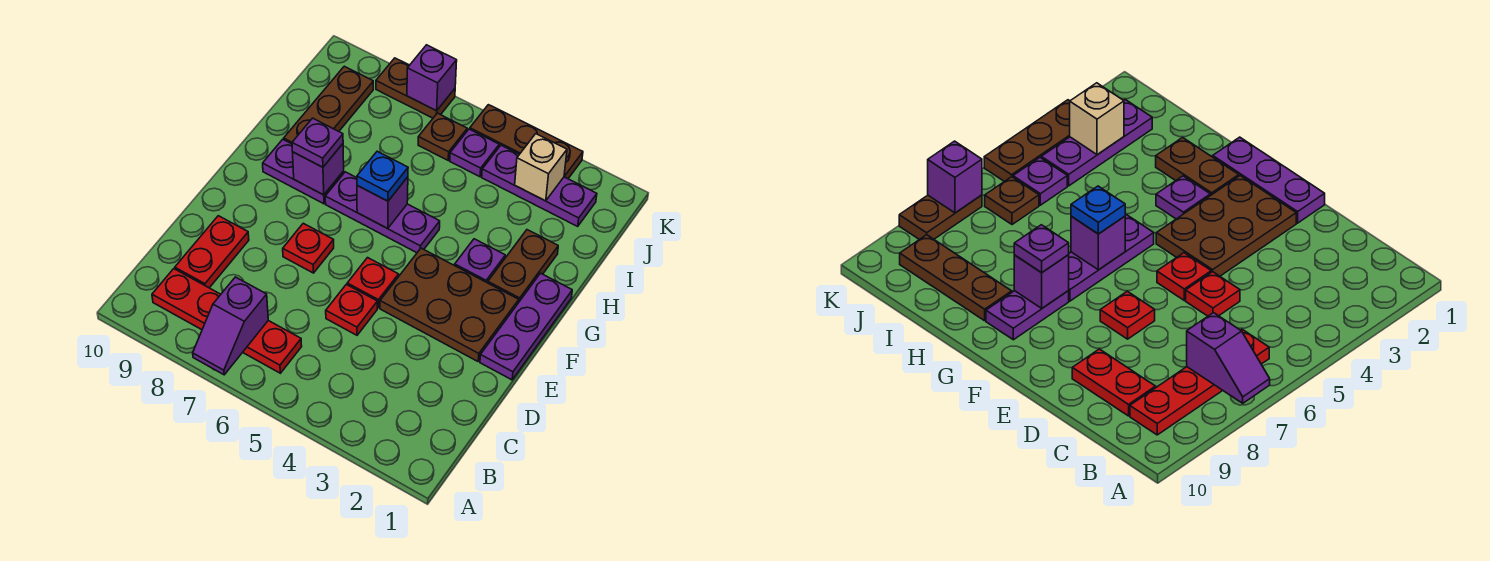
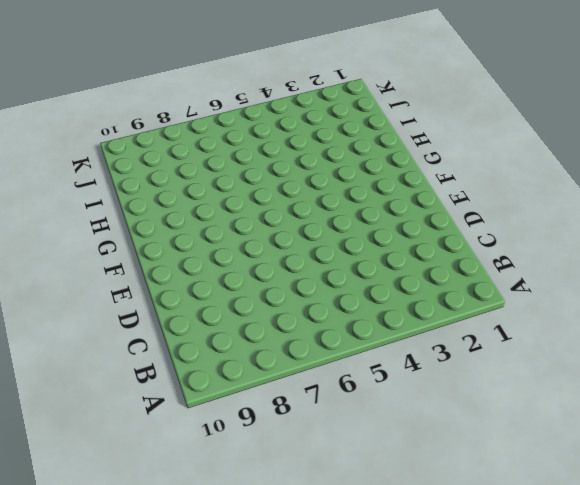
none -> red 1x4 plate [152,269,302,373]
none -> red 1x2 plate [175,216,249,288]
none -> red 1x1 plate [326,284,377,335]

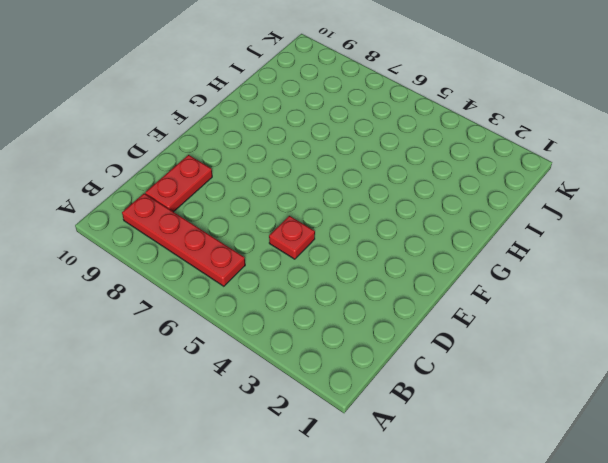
none -> purple 1x3 plate [480,273,572,380]
none -> brown 2x3 plate [380,248,519,361]
none -> red 1x1 plate [347,258,399,308]

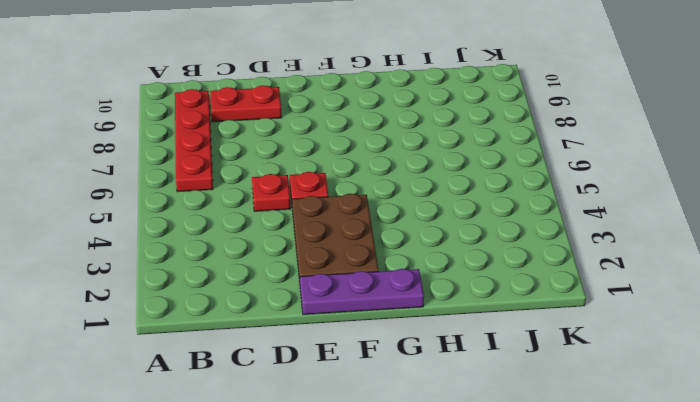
none -> red 1x1 plate [283,223,334,273]
none -> brown 1x2 plate [488,230,558,301]
none -> purple 1x1 plate [455,239,505,283]

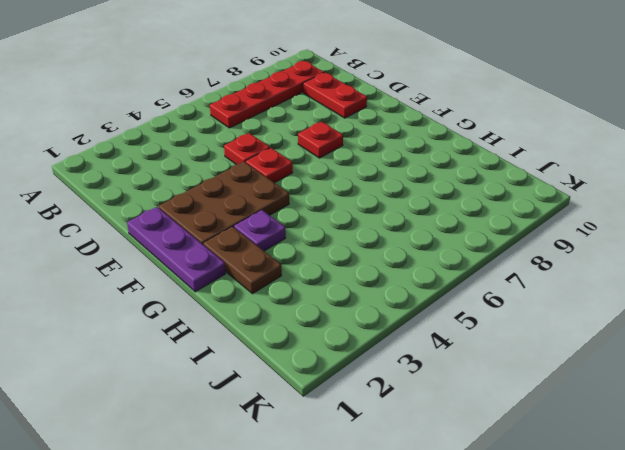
none -> purple 1x3 plate [325,172,440,253]
none -> purple 1x2 plate [263,139,344,204]
none -> brown 1x3 plate [284,66,373,144]

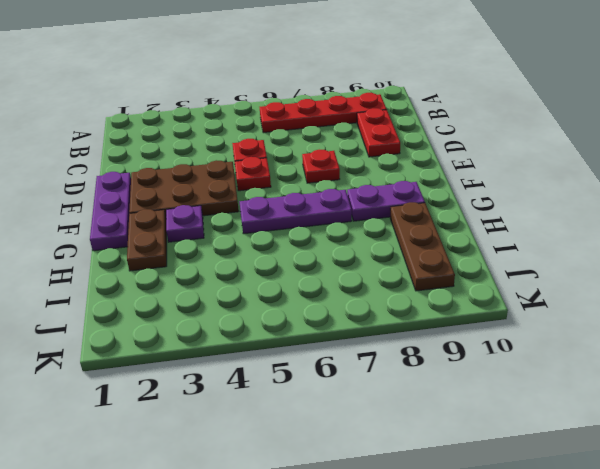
none -> purple 1x3 plate [482,145,597,226]
none -> purple 1x1 plate [450,129,499,177]
none -> brown 1x1 plate [418,113,467,160]

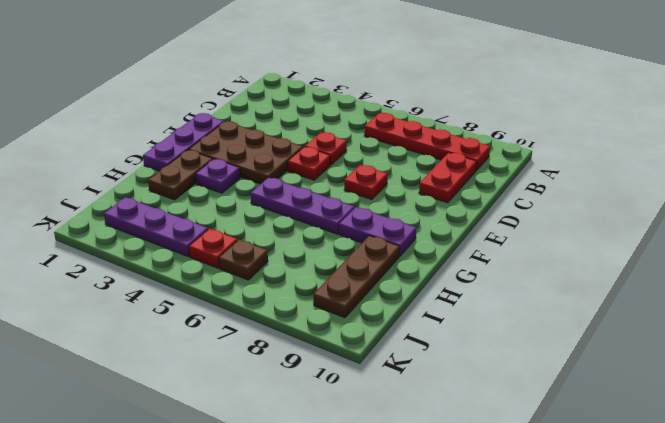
red 1x1 plate [189,229,237,268] -> purple 1x1 plate [450,129,499,177]
none -> brown 1x3 plate [470,105,583,179]
none -> brown 1x2 plate [376,58,455,118]
none -> purple 1x2 slope [193,277,268,375]

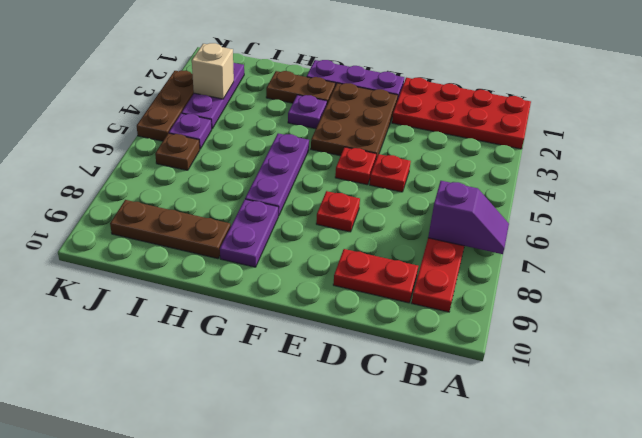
red 2x4 plate [392,78,531,149] -> none
none -> brown 1x2 plate [376,58,455,118]
none -> purple 1x1 brick [357,177,408,228]
none -> purple 1x1 brick [293,144,344,195]

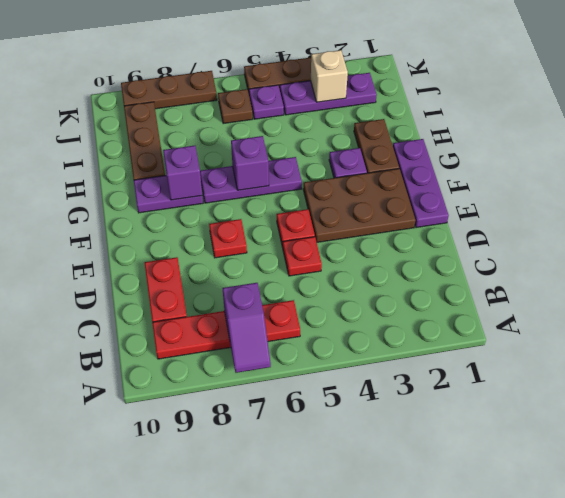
brown 1x3 plate [121,71,217,109] -> brown 1x2 plate [376,58,455,118]
none -> purple 1x1 brick [407,45,457,111]
none -> blue 1x1 plate [357,151,408,201]
none -> purple 1x1 plate [292,118,343,167]

